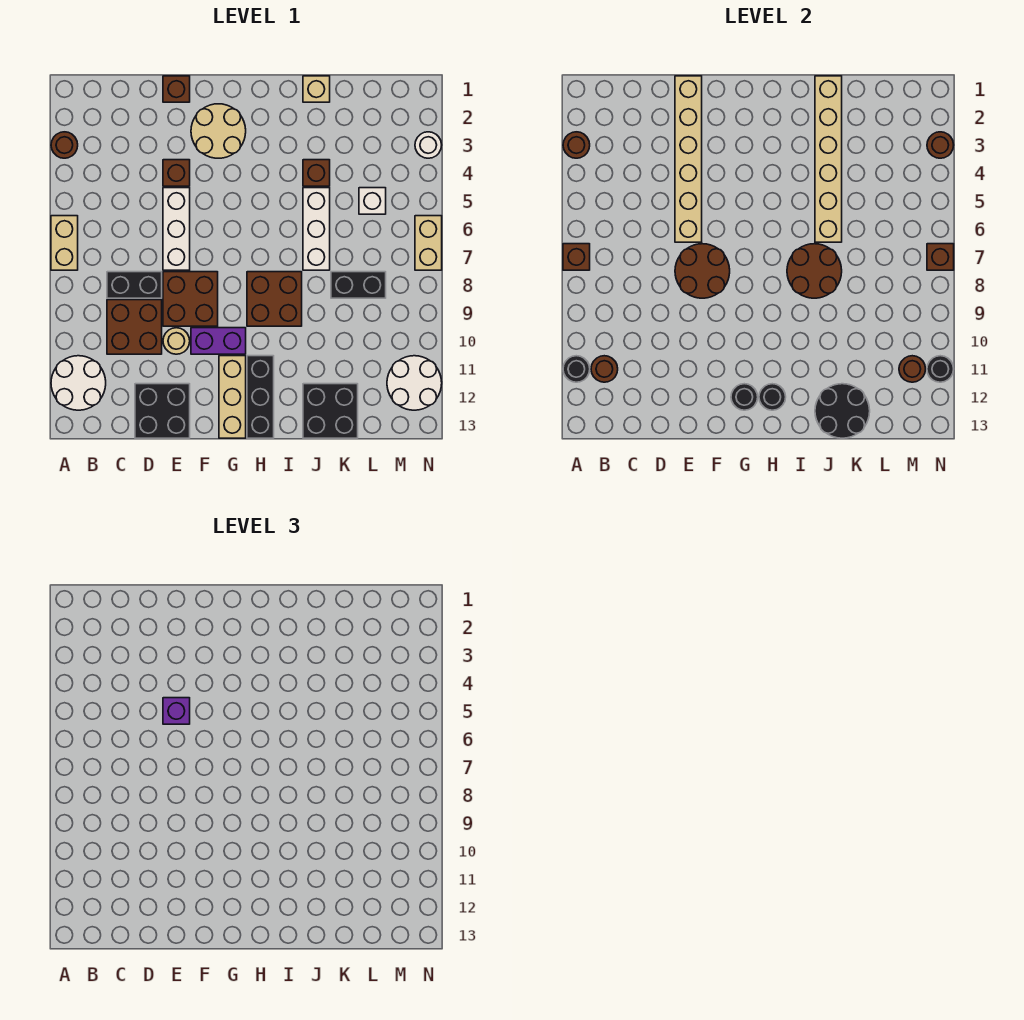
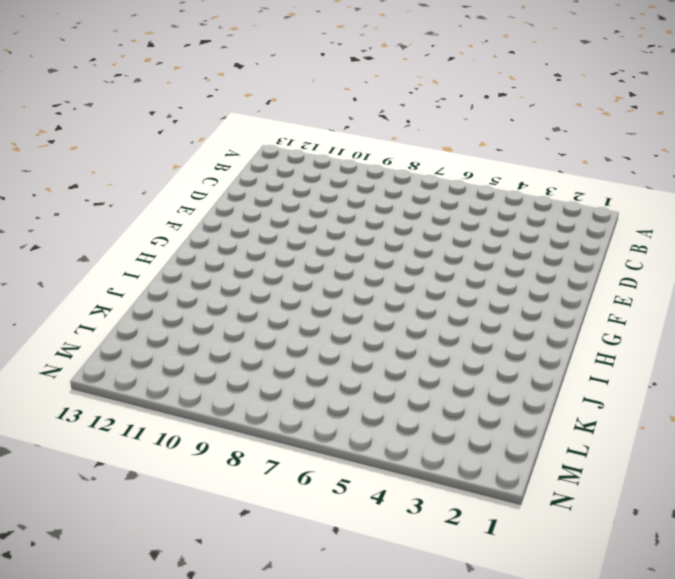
none -> brown 1x1 round brick [51,132,78,158]
none -> tan 1x2 brick [51,216,78,270]
none -> white 2x2 round brick [51,356,106,410]
none -> black 1x2 brick [107,272,162,298]

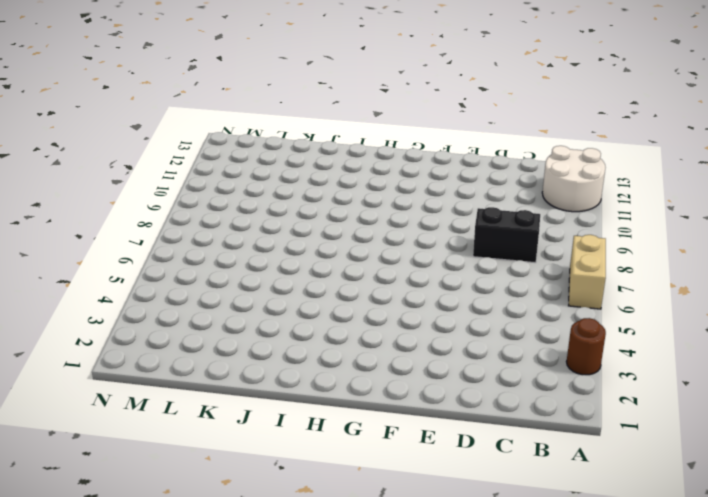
none -> brown 2x2 brick [107,300,162,354]
none -> black 2x2 brick [135,384,190,438]
none -> brown 1x1 brick [163,76,190,102]
none -> brown 1x1 brick [163,160,190,186]

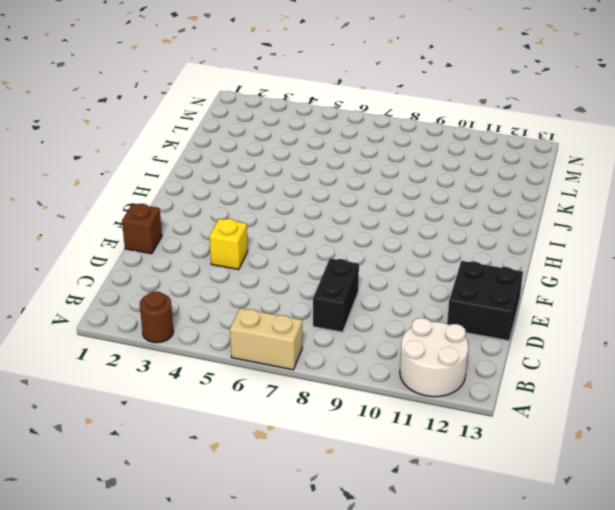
yellow 1x1 brick [209,219,248,270] -> brown 1x1 brick [163,160,190,186]
none -> brown 2x2 brick [107,300,162,354]
none -> white 1x3 brick [163,188,190,270]
none -> brown 2x2 brick [163,272,218,326]
none -> tan 1x1 round brick [163,328,190,354]

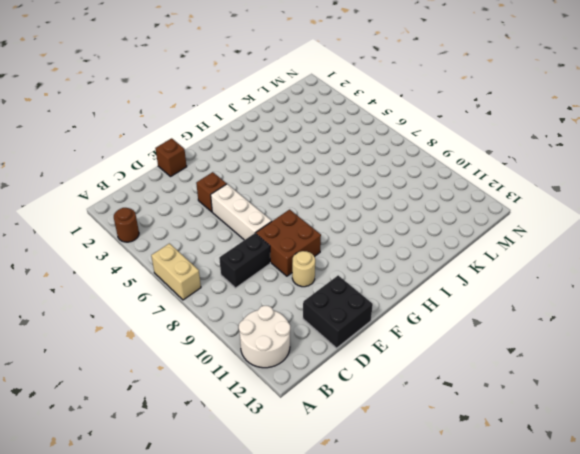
none -> brown 2x2 brick [107,300,162,354]
none -> tan 2x2 round brick [191,104,246,158]
none -> purple 1x2 brick [191,328,246,354]
none -> tan 1x3 brick [219,356,246,438]

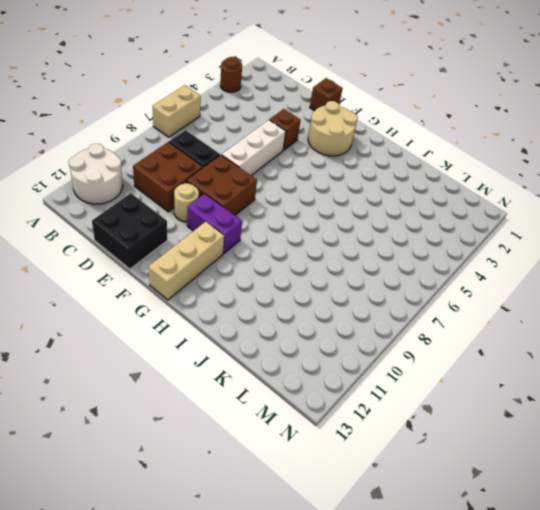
none -> brown 2x2 brick [247,272,302,326]
none -> black 1x3 brick [247,356,274,438]
none -> tan 1x1 brick [303,76,330,102]
none -> brown 1x1 brick [303,160,330,186]

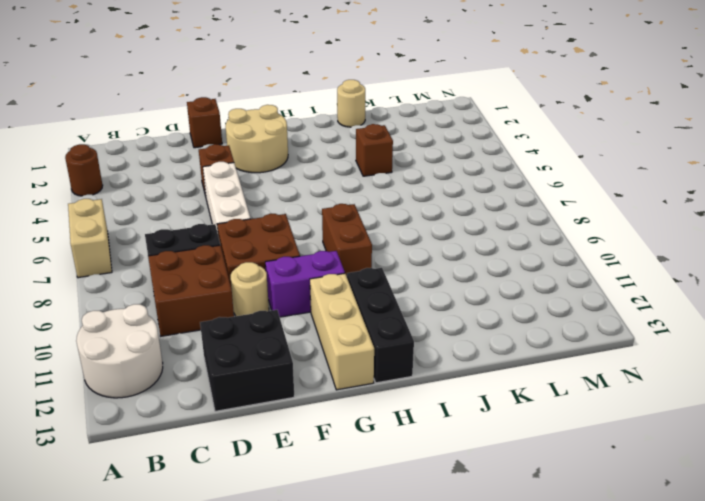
brown 1x2 brick [322,204,372,276] -> brown 2x2 brick [247,272,302,326]
tan 1x1 round brick [337,80,365,127] -> tan 1x1 brick [303,76,330,102]
none -> white 1x3 brick [303,188,330,270]
none -> black 2x2 brick [303,384,358,438]
none -> black 1x2 brick [331,272,386,298]
none -> white 1x1 brick [359,188,386,214]

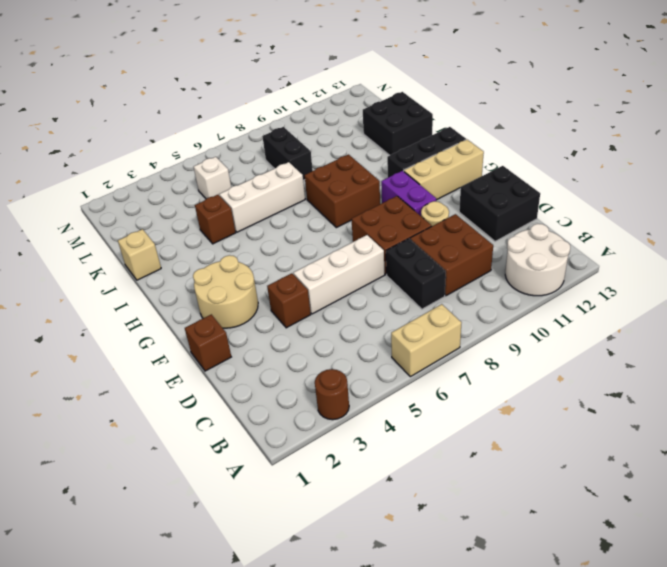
none -> white 2x2 round brick [387,356,442,410]
none -> white 1x1 round brick [415,132,442,158]
none -> tan 1x2 brick [415,216,442,270]
none -> brown 1x1 round brick [563,132,590,158]

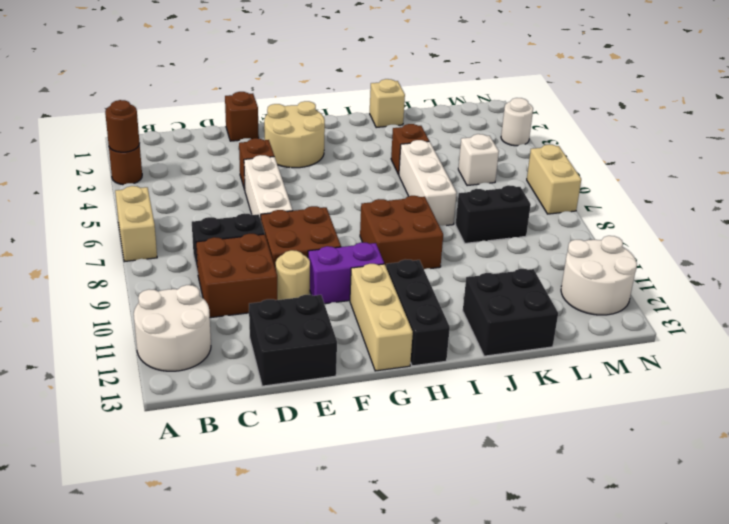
none -> brown 1x1 brick [563,244,590,270]
none -> black 1x1 round brick [563,356,590,382]
none -> brown 1x1 round brick [591,356,618,382]
none -> tan 1x6 brick [675,76,702,242]

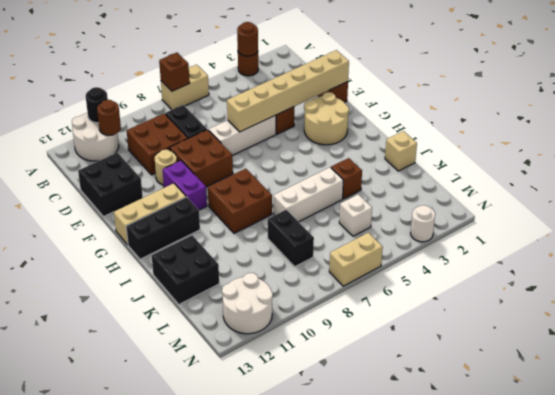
none -> brown 2x2 round brick [675,244,730,298]
none -> black 1x1 round brick [731,384,758,410]
none -> black 1x1 round brick [759,384,786,410]
none -> brown 2x2 round brick [787,244,842,298]

